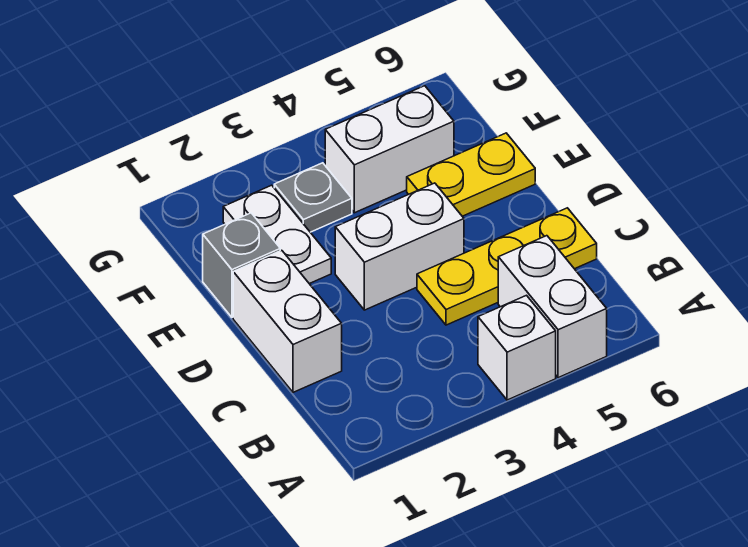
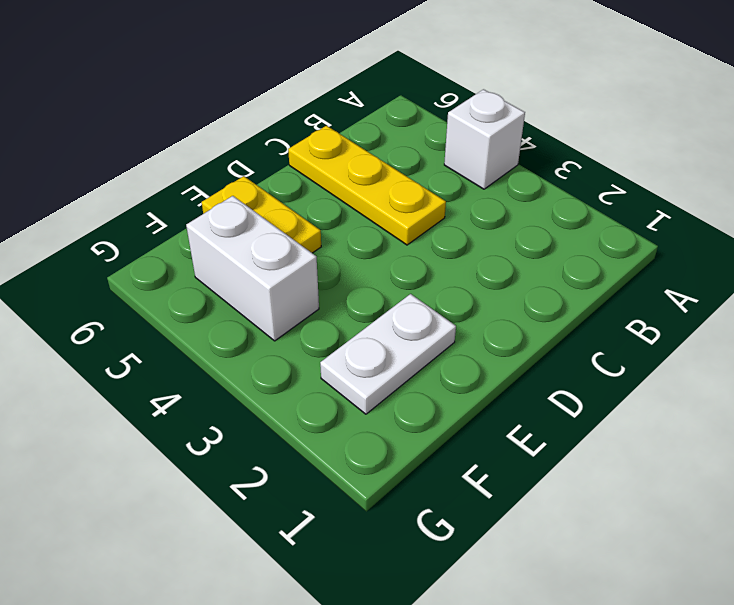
none -> white 1x2 brick [498,236,607,378]
none -> white 1x2 brick [233,250,342,392]

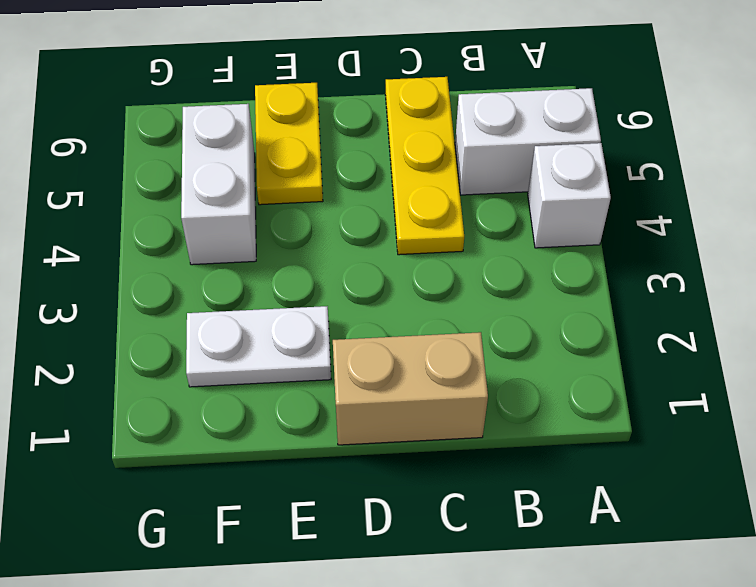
tan 1x2 brick [333,332,488,445] -> white 1x2 brick [233,250,342,392]
none -> white 1x2 brick [335,183,464,310]
none -> grey 1x1 brick [203,213,280,317]

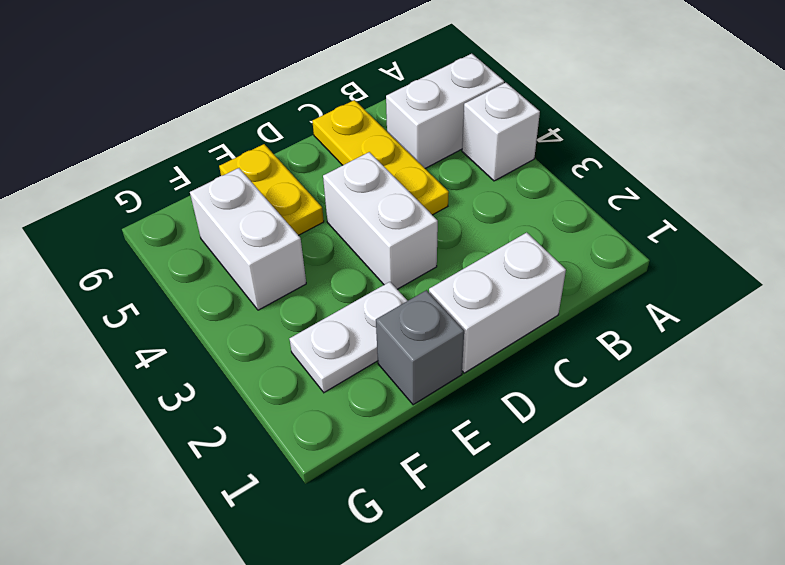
none -> grey 1x1 plate [274,163,352,232]

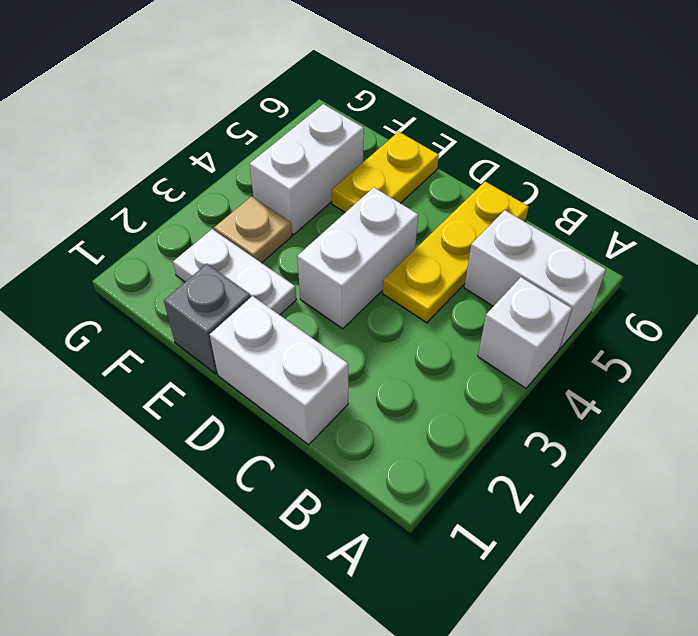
tan 1x1 plate [214,197,292,263] -> grey 1x1 plate [274,163,352,232]

